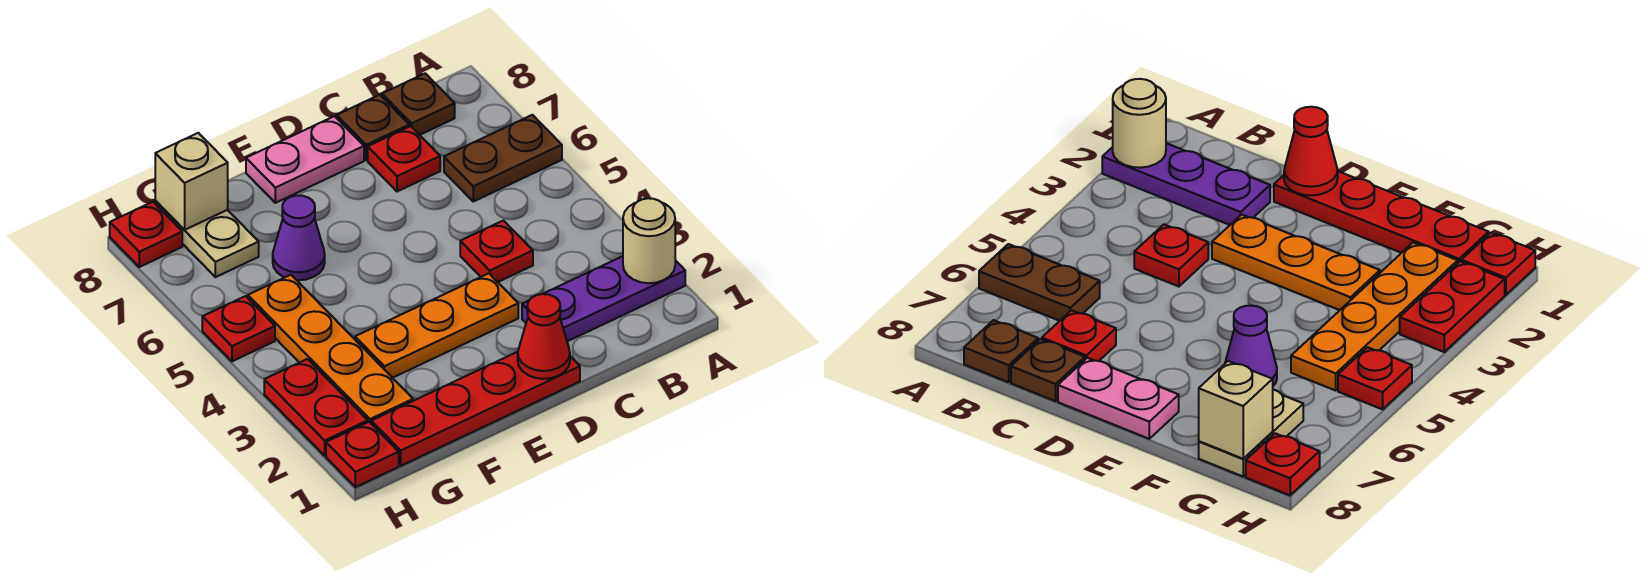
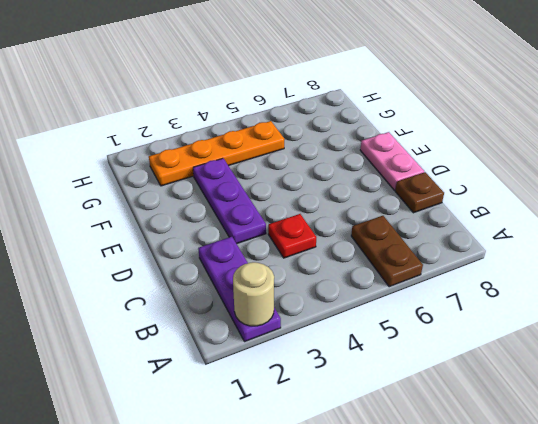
purple 1x3 plate [193,158,266,244] -> orange 1x3 plate [355,273,518,378]
none -> brown 1x1 plate [382,73,455,135]
none -> red 1x1 plate [368,126,440,192]
none -> red 1x4 plate [371,352,580,466]

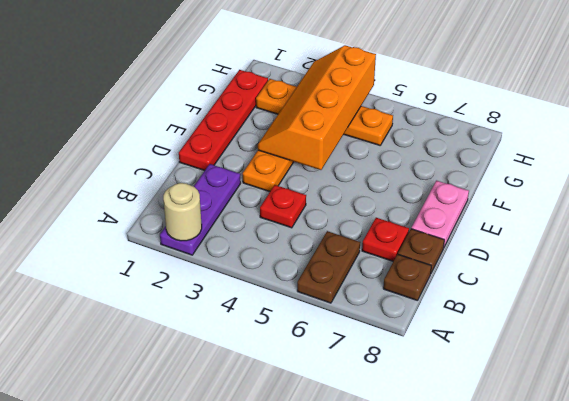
orange 2x4 slope [258,45,376,170] -> none
none -> purple 1x1 cone [273,195,325,280]
none -> tan 1x2 plate [155,200,259,277]
none -> red 1x1 plate [326,422,399,487]

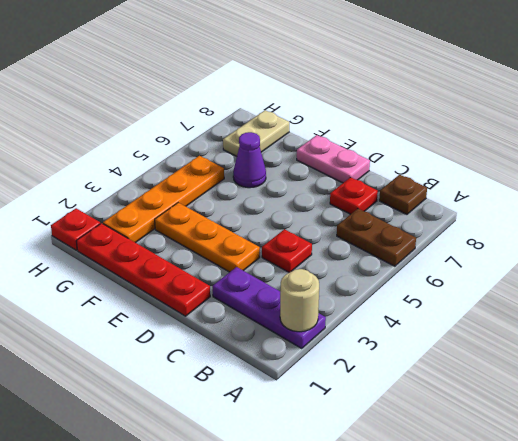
none -> brown 1x1 plate [337,95,409,160]
none -> red 1x2 plate [264,359,368,456]
none -> red 1x1 plate [202,296,275,361]

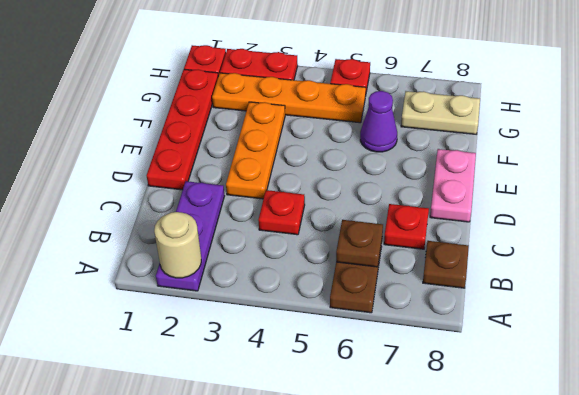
brown 1x1 plate [336,220,383,267] -> brown 1x1 plate moved to [337,95,409,160]
none -> red 1x1 plate [110,202,182,267]
none -> red 1x1 cone [518,294,570,379]
none -> tan 1x1 brick [155,133,228,230]

